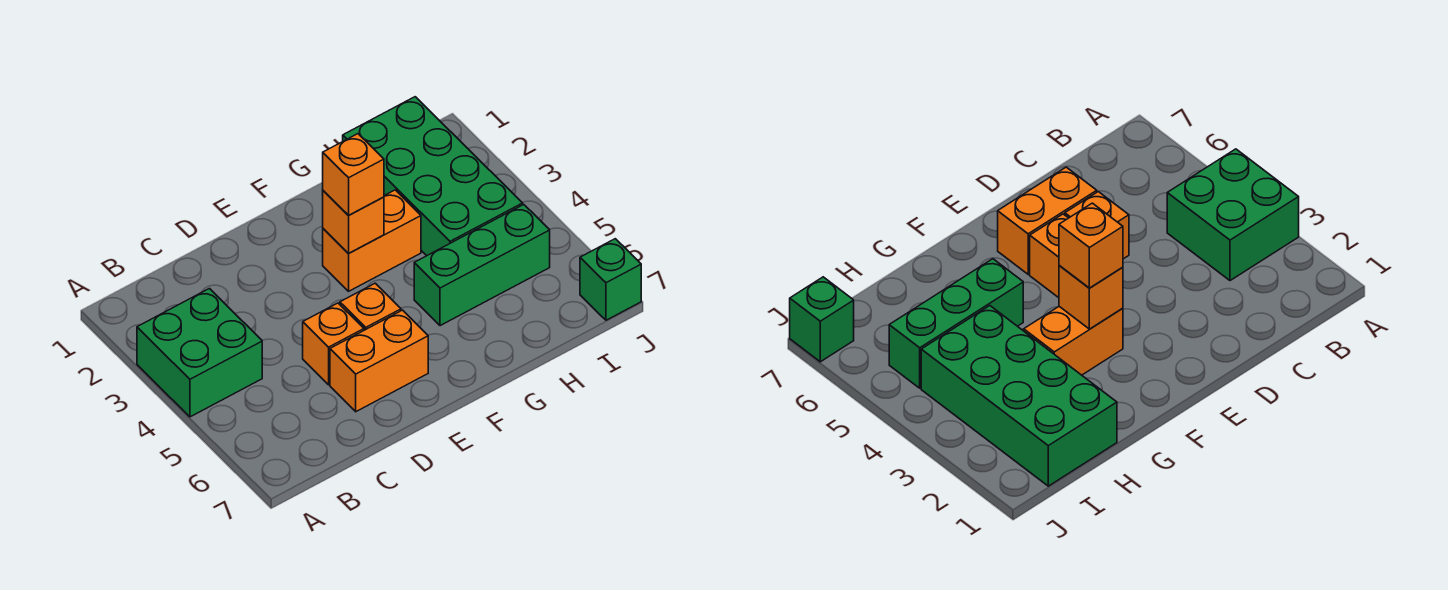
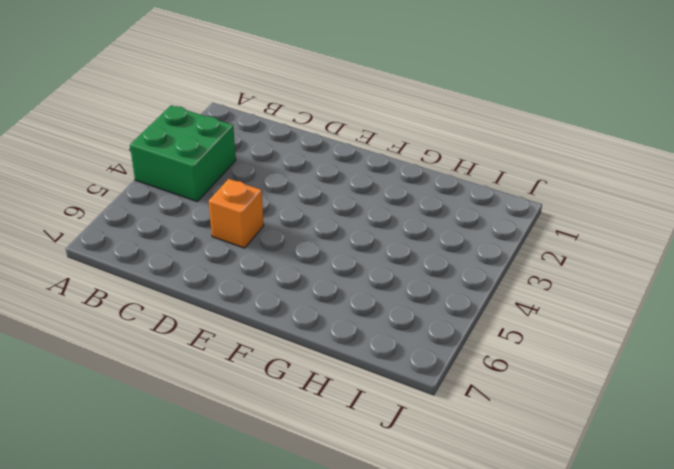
none -> orange 1x2 brick [330,310,428,412]
none -> orange 1x1 brick [340,283,401,330]

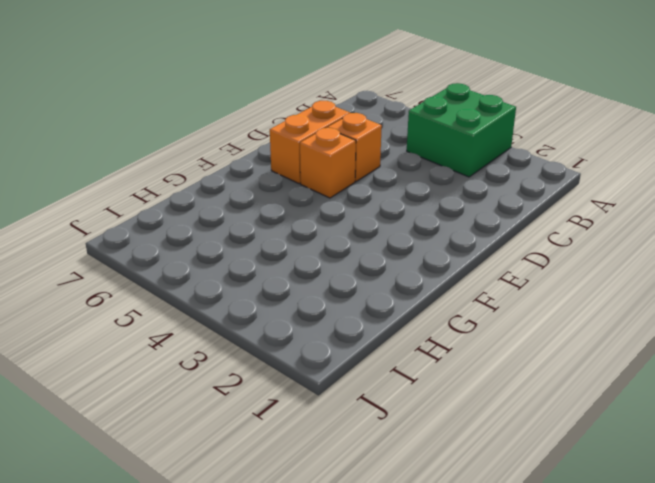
none -> orange 1x2 brick [323,190,421,291]
none -> green 1x3 brick [414,205,550,326]

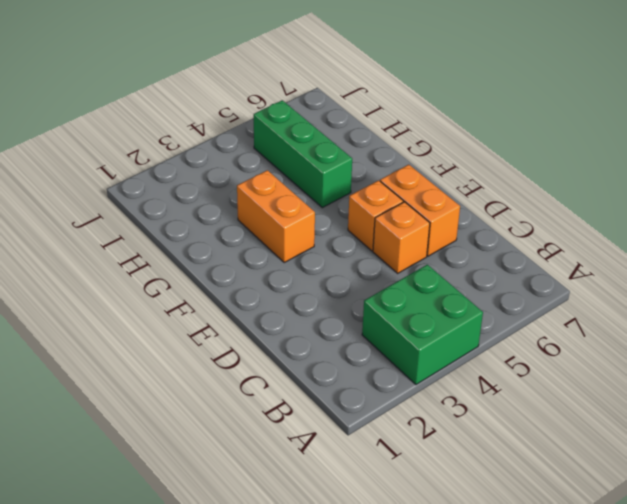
none -> green 2x4 brick [343,97,523,256]
none -> green 1x1 brick [580,239,641,320]

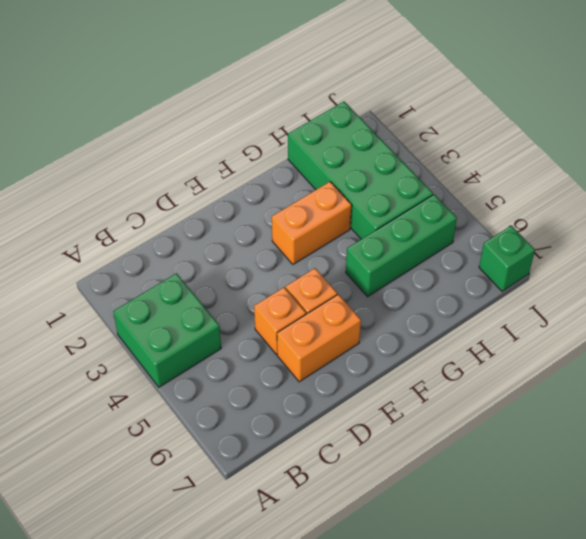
none -> orange 1x1 brick [323,191,384,254]
none -> orange 1x1 brick [322,134,384,215]

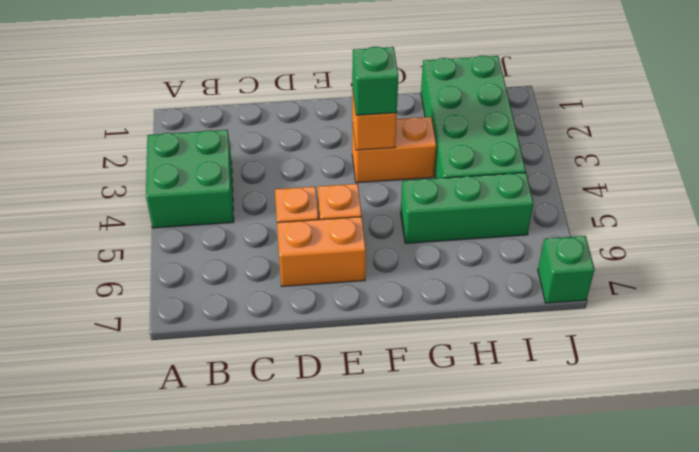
green 1x1 brick [352,47,398,115] -> orange 1x1 brick [322,134,384,215]

